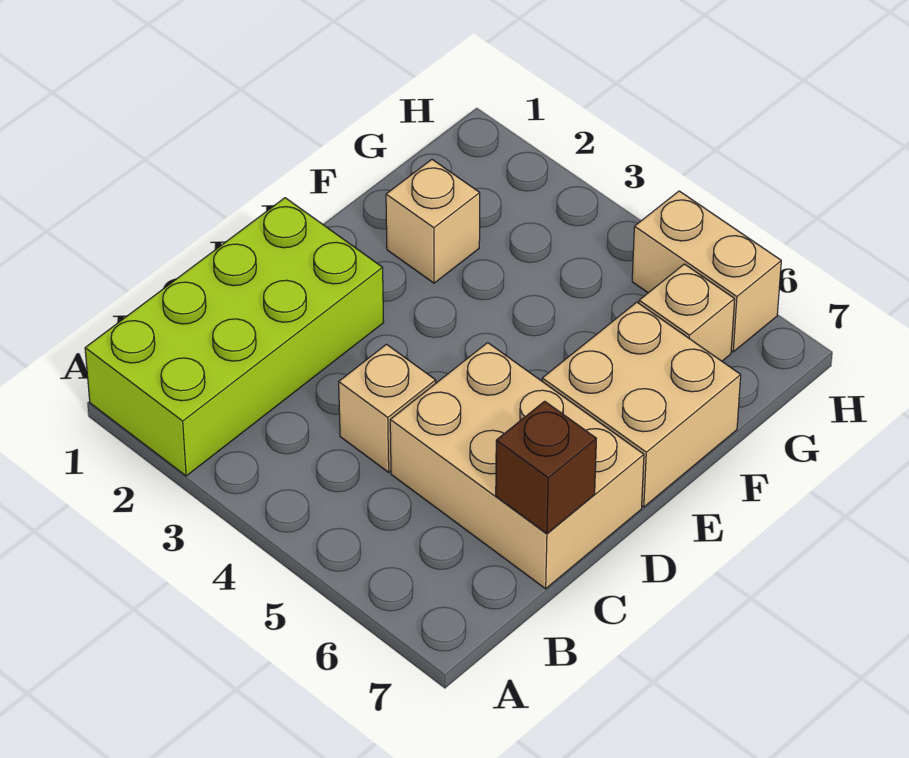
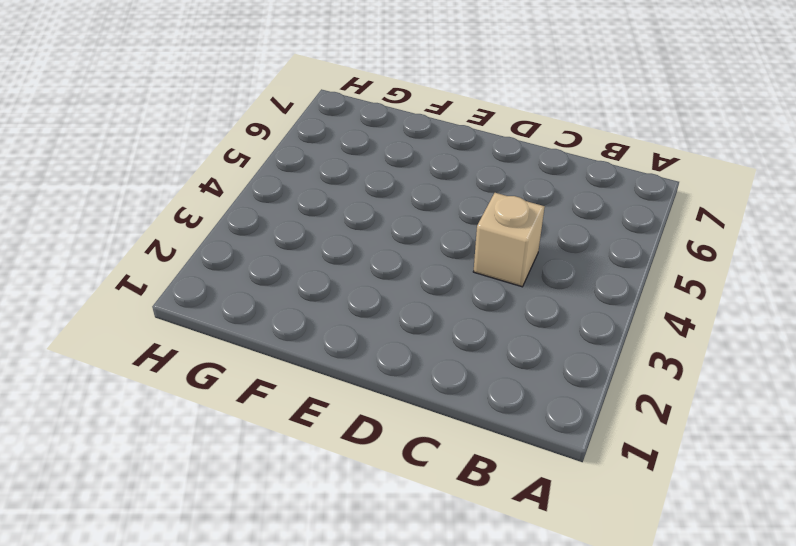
none -> lime 2x4 brick [85,198,384,476]
none -> tan 2x3 brick [390,343,644,589]

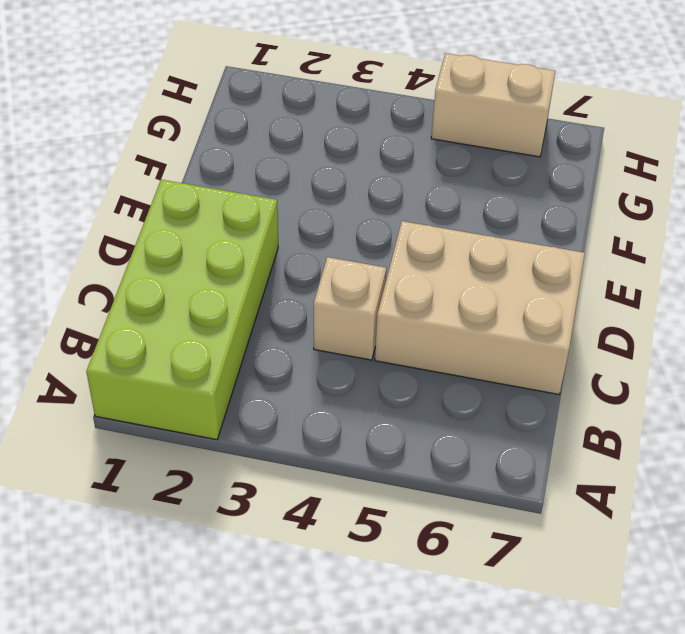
none -> tan 2x2 brick [542,302,741,507]
none -> tan 1x1 brick [386,160,480,283]

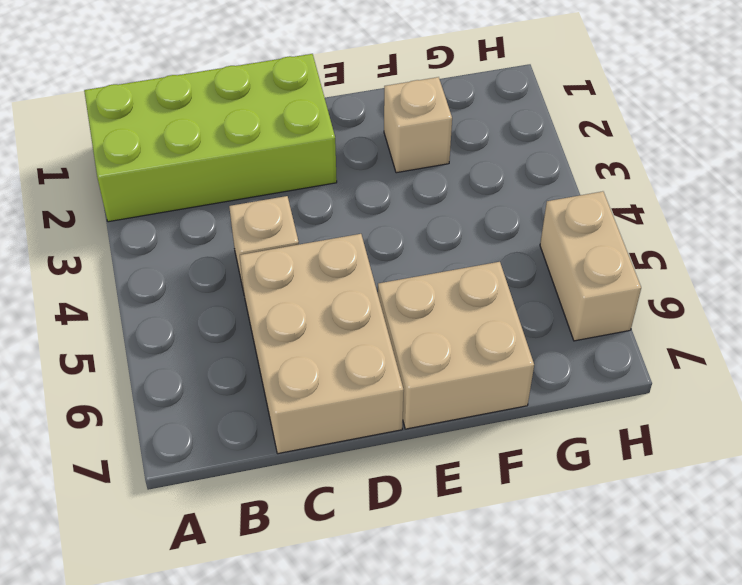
none -> tan 1x1 brick [639,264,735,361]
none -> brown 1x1 brick [496,401,596,534]

